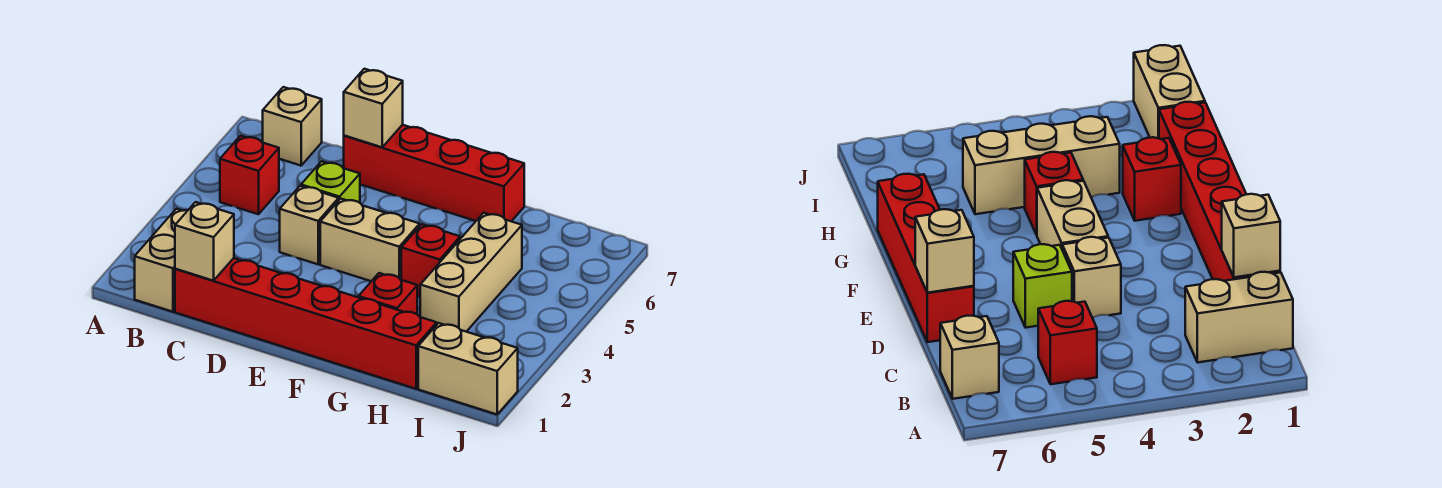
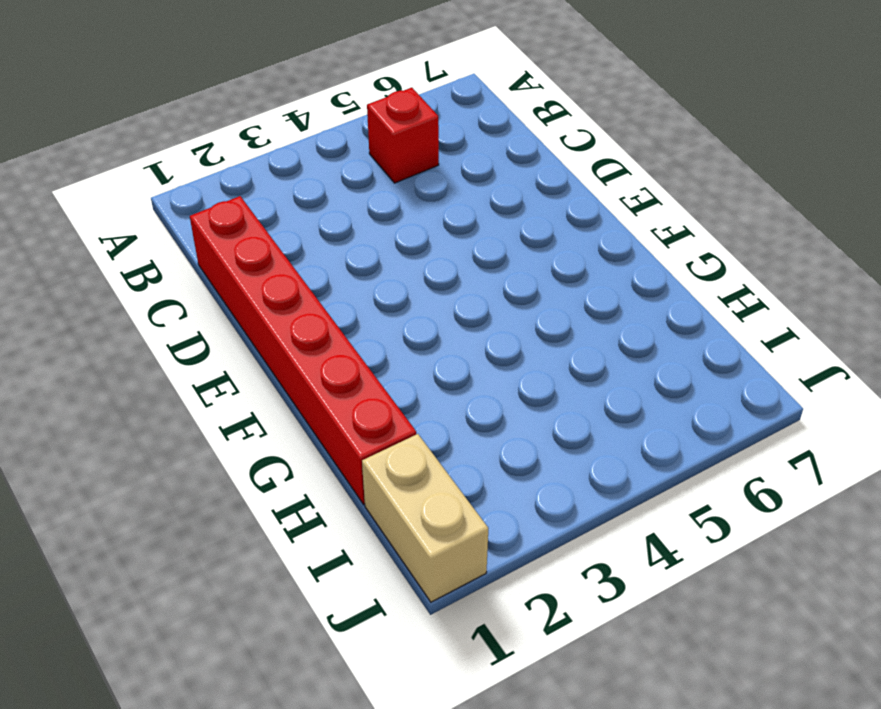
none -> tan 1x2 brick [135,209,187,312]
none -> tan 1x1 brick [263,87,322,166]
none -> tan 1x1 brick [280,186,339,264]

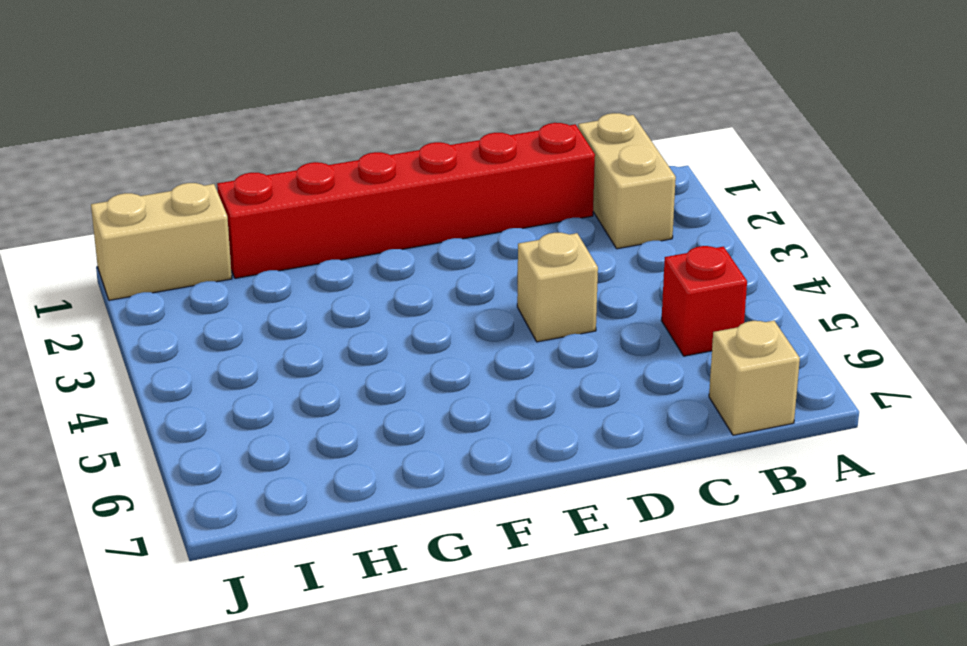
none -> lime 1x1 brick [301,161,360,203]
none -> red 1x4 brick [344,125,524,221]
none -> tan 1x2 brick [320,199,420,281]

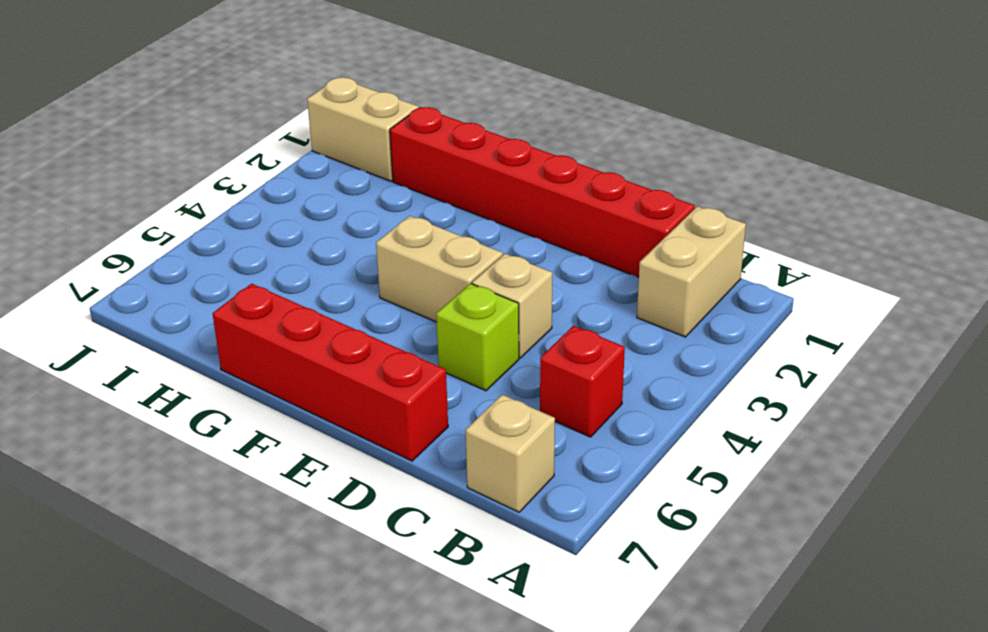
none -> red 1x1 brick [359,273,417,314]
none -> red 1x1 brick [401,224,460,297]
none -> tan 1x3 brick [420,213,522,332]

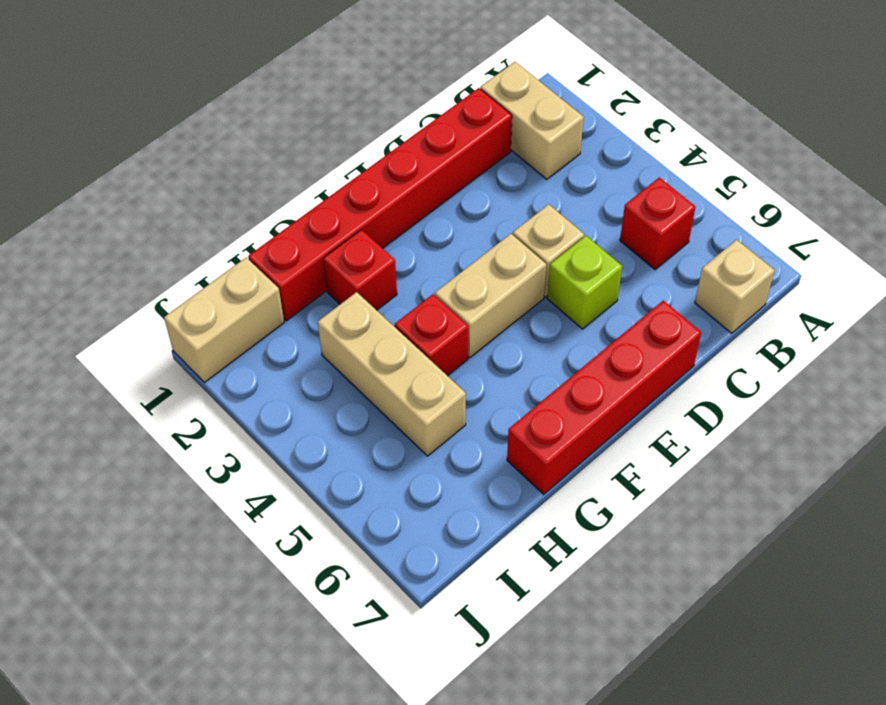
none -> tan 1x1 brick [175,202,234,281]
none -> tan 1x1 brick [344,69,403,147]

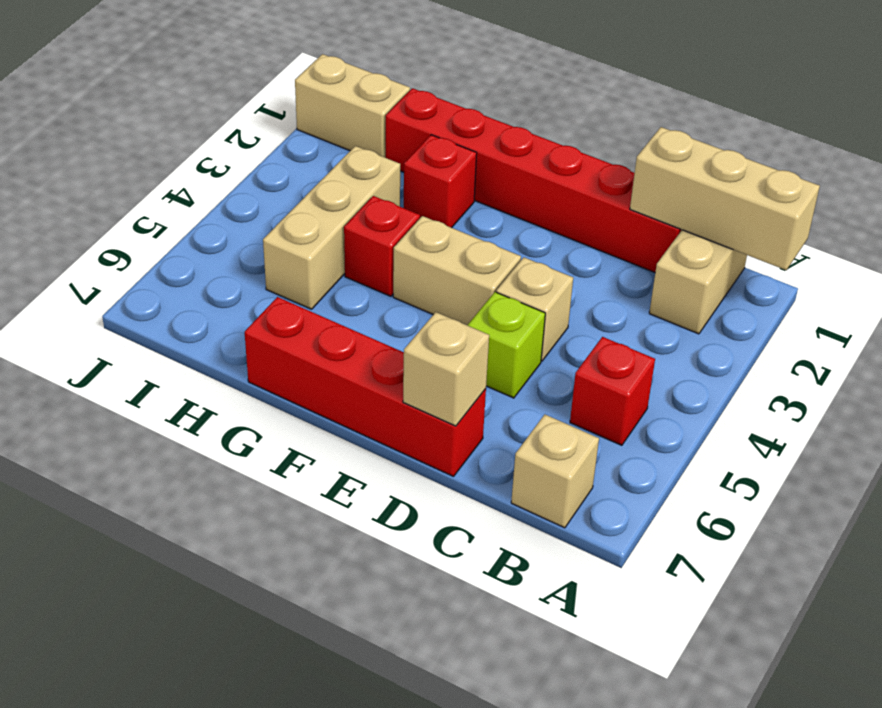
tan 1x3 brick [630,127,820,270] -> tan 1x1 brick [175,202,234,281]

